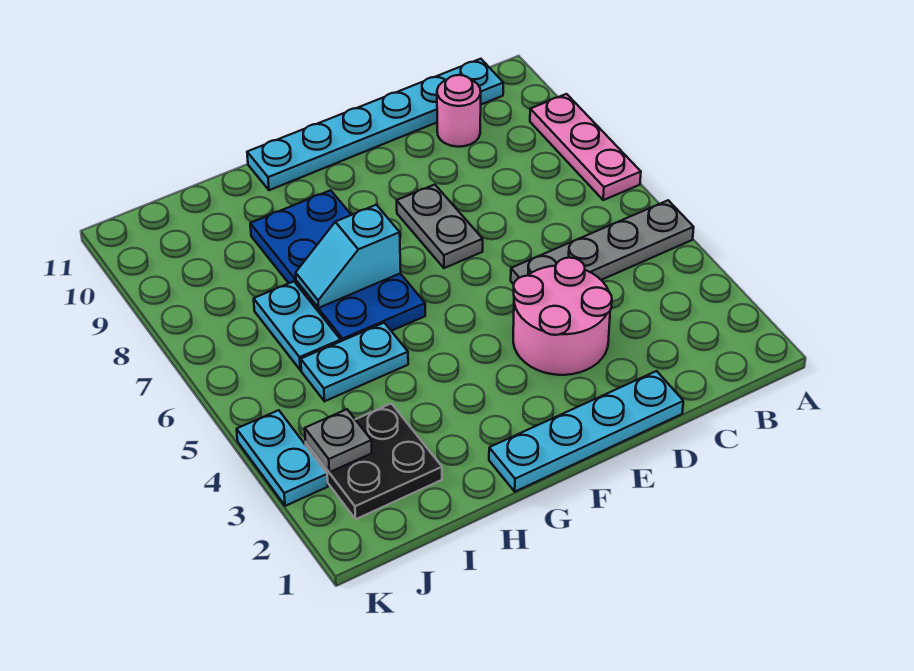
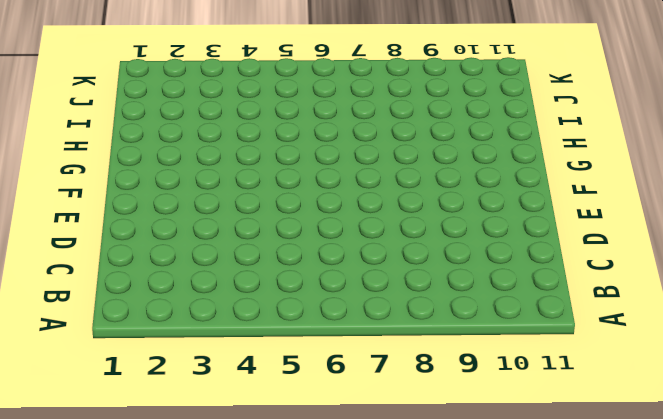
none -> grey 1x4 plate [511,200,694,284]
none -> pink 1x3 plate [530,94,641,200]
none -> cyan 1x6 plate [247,59,503,190]

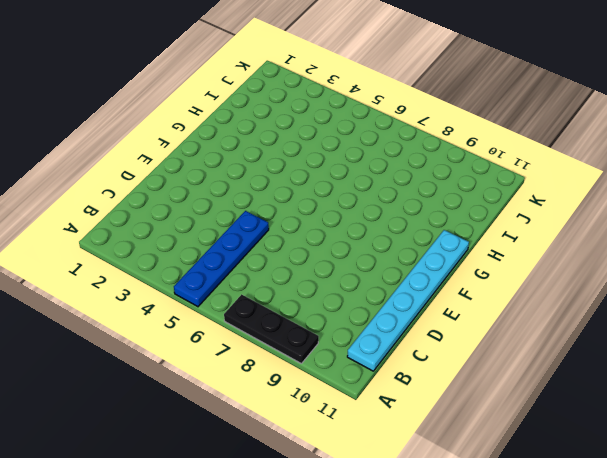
blue 1x4 plate [174,211,269,307] -> grey 1x4 plate [511,200,694,284]
black 1x3 plate [224,294,319,364] -> pink 1x3 plate [530,94,641,200]
none -> pink 1x1 round brick [437,75,481,147]
none -> cyan 1x4 plate [489,371,683,492]
none -> pink 2x2 round brick [513,258,612,375]

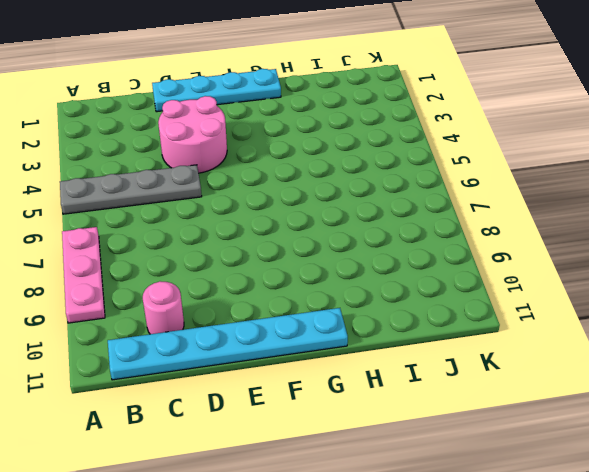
none -> grey 1x2 plate [397,185,483,268]
none -> blue 2x4 plate [250,190,425,341]
none -> cyan 1x2 plate [301,323,408,401]

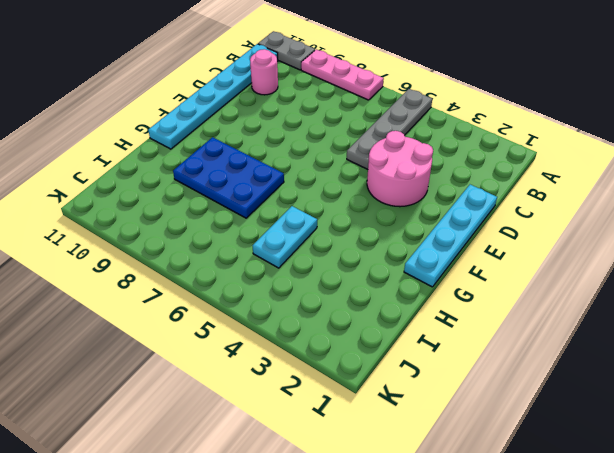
grey 1x2 plate [258,31,315,70] -> grey 1x2 plate moved to [397,185,483,268]
blue 2x3 plate [173,137,284,218] -> blue 2x4 plate [250,190,425,341]
none -> black 2x2 plate [306,403,442,519]
none -> cyan 1x2 plate [254,281,341,370]
none -> cyan 1x2 plate [237,410,328,506]

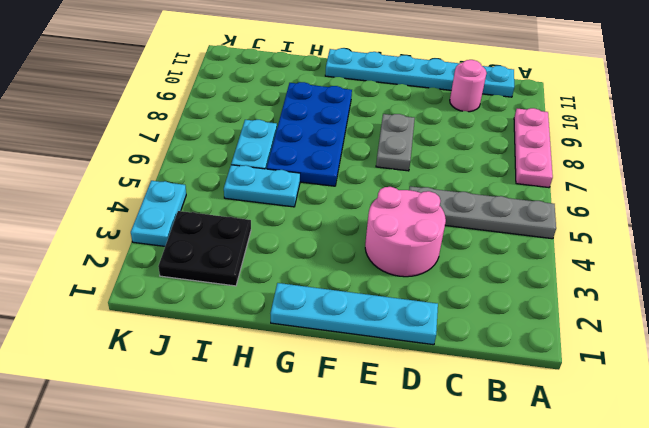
none -> cyan 1x2 slope [296,205,401,308]
none -> grey 1x1 plate [305,409,372,472]

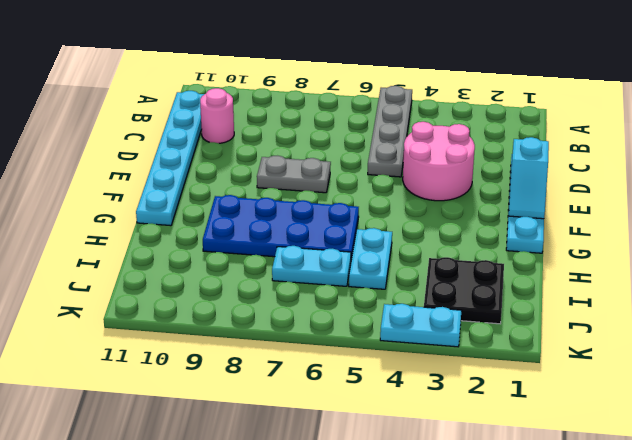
cyan 1x2 slope [509,137,549,219] -> cyan 1x2 slope moved to [296,205,401,308]
none -> pink 1x3 plate [530,94,641,200]
none -> grey 1x1 plate [305,409,372,472]

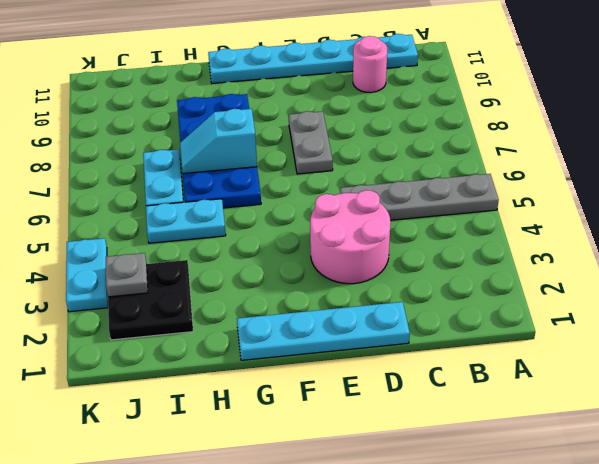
none -> pink 1x3 plate [530,94,641,200]

